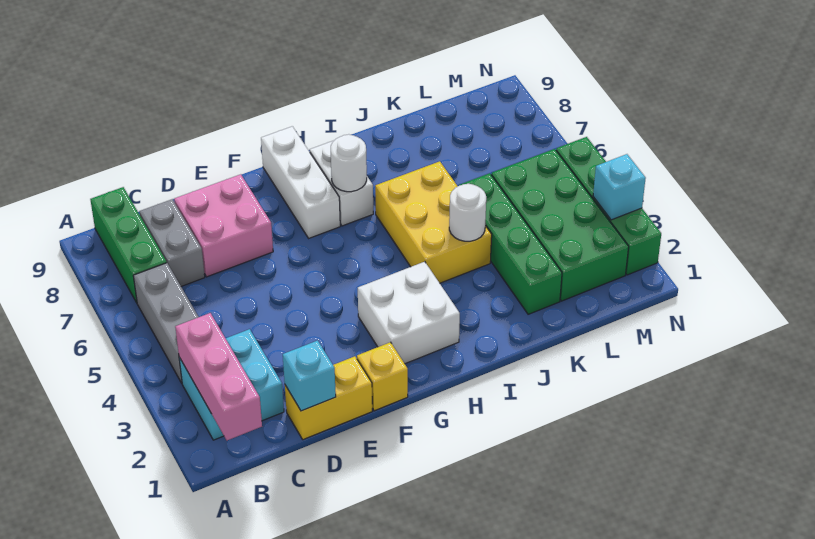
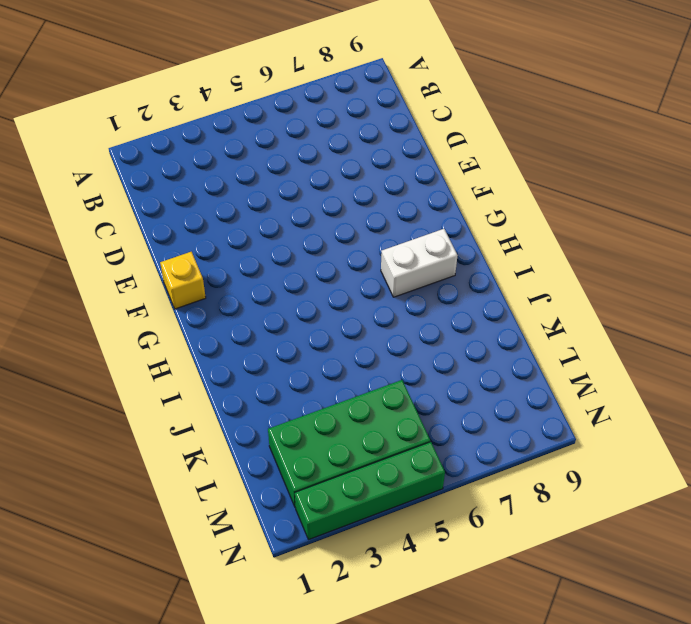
none -> cyan 2x2 brick [179,329,284,440]
none -> grey 1x3 brick [133,263,198,383]
none -> green 1x3 brick [90,187,167,303]

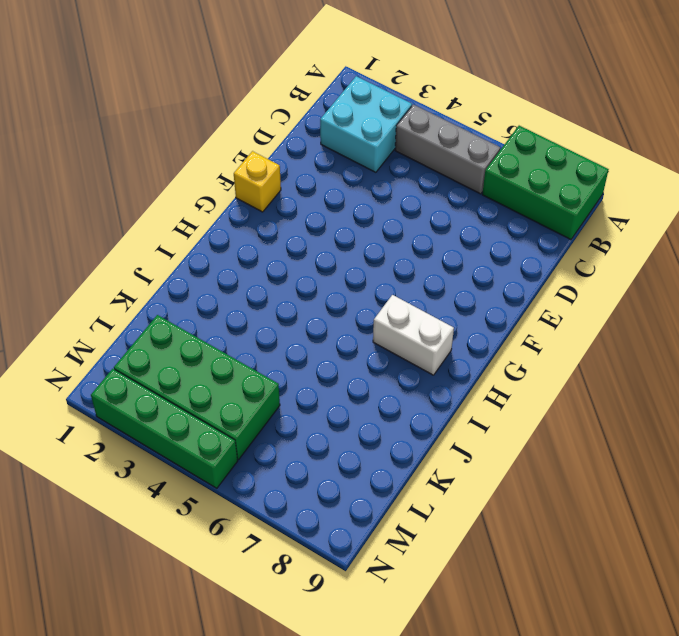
green 2x3 brick [482,126,609,240] -> green 1x3 brick [90,187,167,303]
none -> grey 1x2 brick [139,199,205,286]
none -> yellow 1x2 brick [285,356,372,440]
none -> pink 2x2 brick [174,174,273,277]

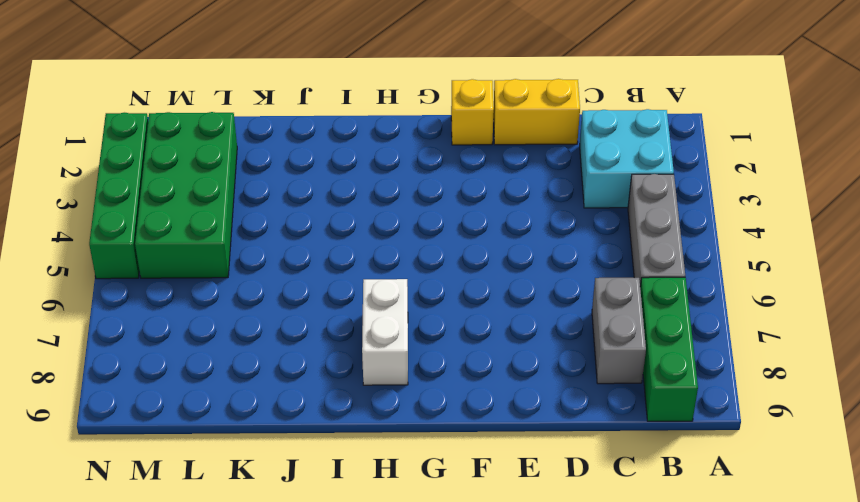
none -> pink 2x2 brick [174,174,273,277]
none -> white 2x2 brick [358,262,460,364]
none -> white 1x3 brick [261,126,340,238]

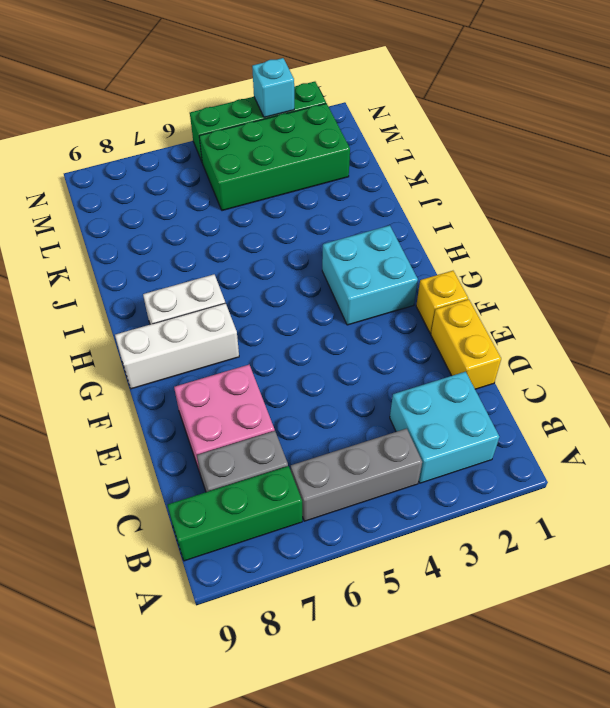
cyan 2x2 brick [322,225,418,325] -> white 2x2 brick [358,262,460,364]
none -> yellow 2x3 brick [375,161,492,283]
none -> green 1x4 brick [459,173,562,314]
none -> pink 1x3 brick [175,313,262,440]

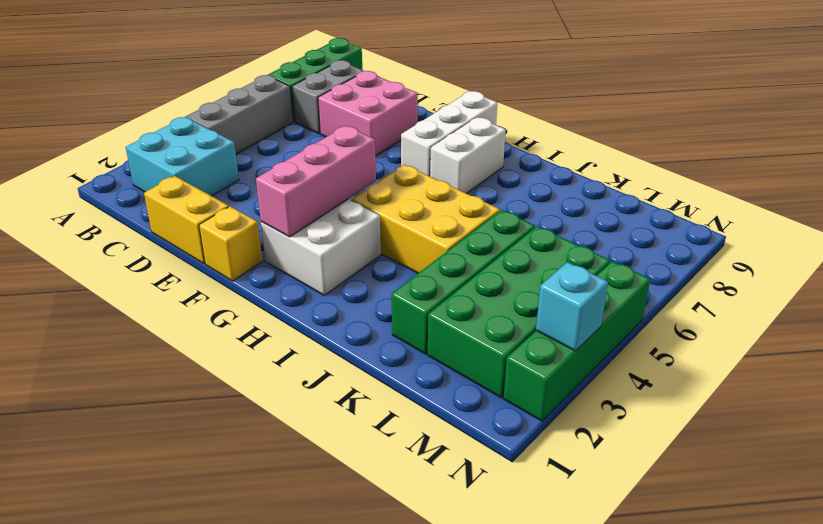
pink 1x3 brick [256,126,376,237] -> pink 1x3 brick moved to [175,313,262,440]
yellow 2x3 brick [351,165,500,273] -> yellow 2x3 brick turned to [375,161,492,283]
none -> cyan 1x1 brick [283,340,336,411]
none -> white 1x1 round brick [331,134,367,192]
none -> white 1x1 round brick [449,184,486,241]

